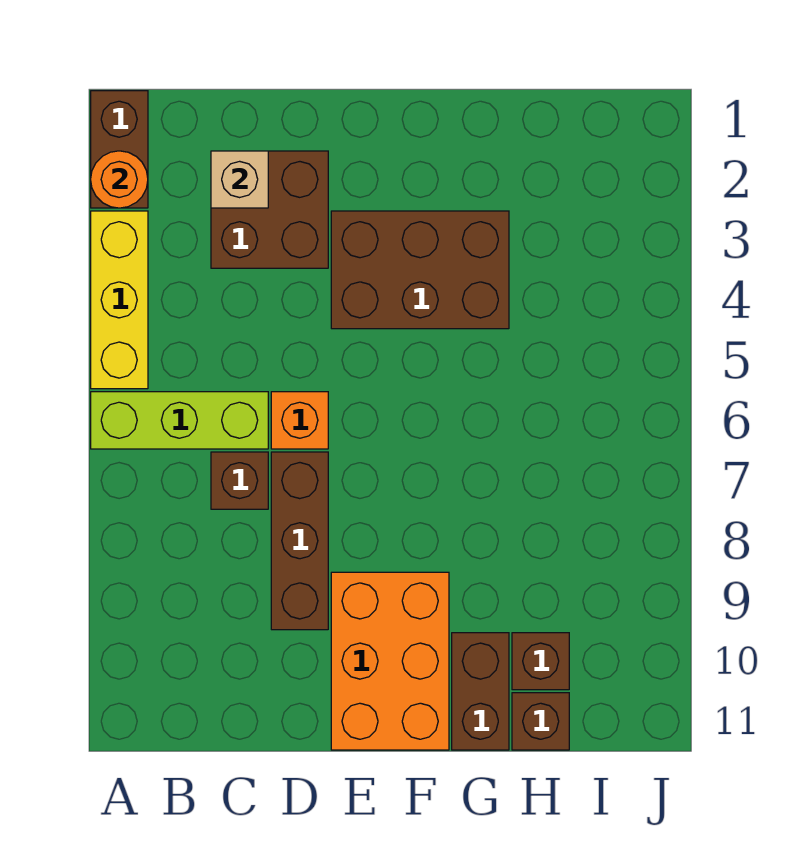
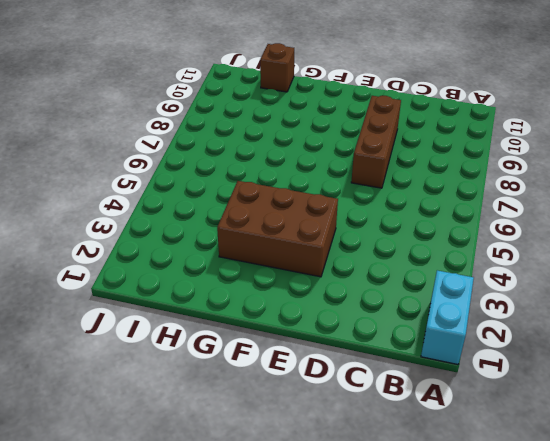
cyan 1x2 brick [421,270,474,364] -> brown 1x2 brick [91,91,148,208]
none -> yellow 1x3 brick [91,211,148,389]
none -> lime 1x3 brick [91,392,268,449]
none -> brown 2x2 brick [211,151,328,268]

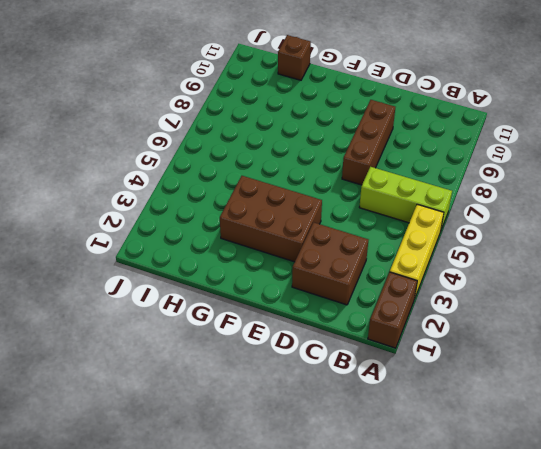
none -> brown 1x1 brick [211,452,268,509]
none -> orange 1x1 brick [271,392,328,449]
none -> orange 2x3 brick [331,572,449,750]

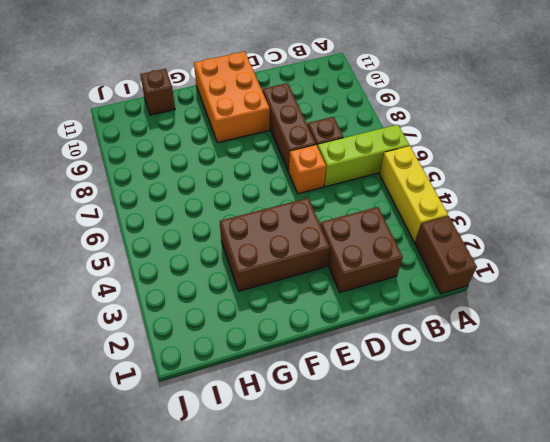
none -> brown 1x2 brick [452,633,509,750]
none -> brown 1x1 brick [512,633,569,690]
none -> orange 1x1 round brick [91,151,148,208]

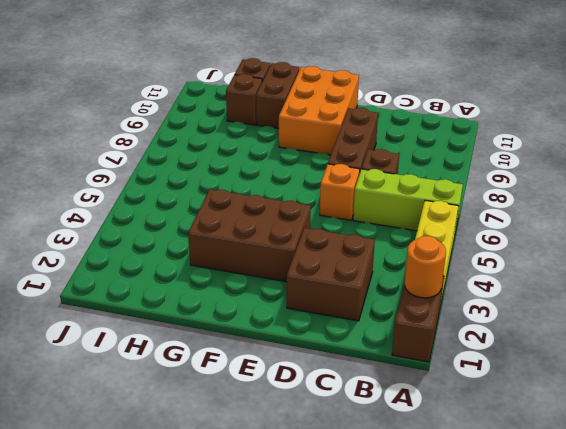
none -> tan 1x1 brick [211,151,268,208]

